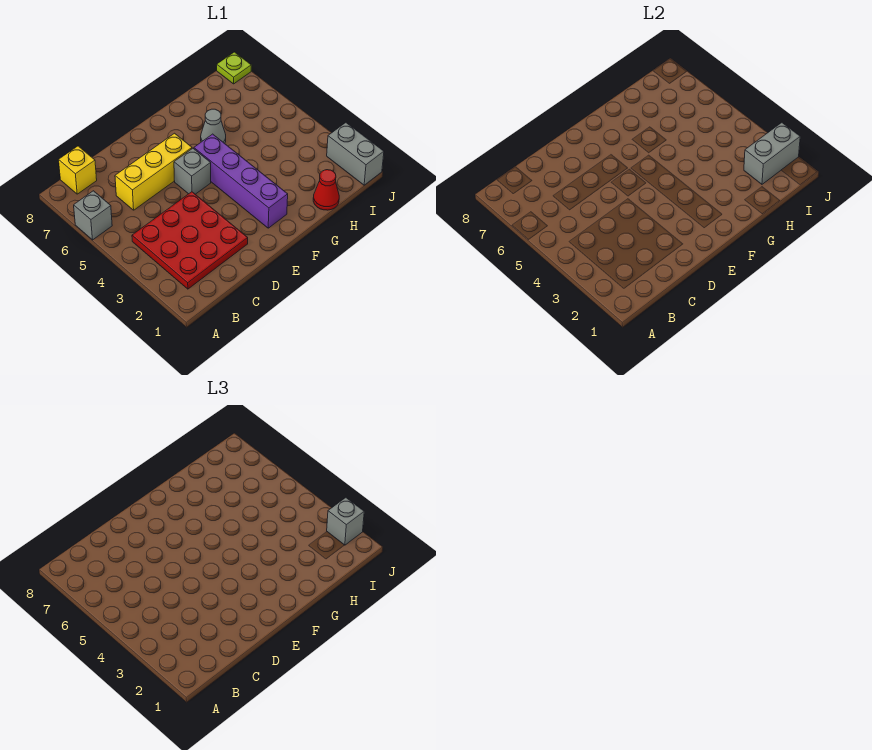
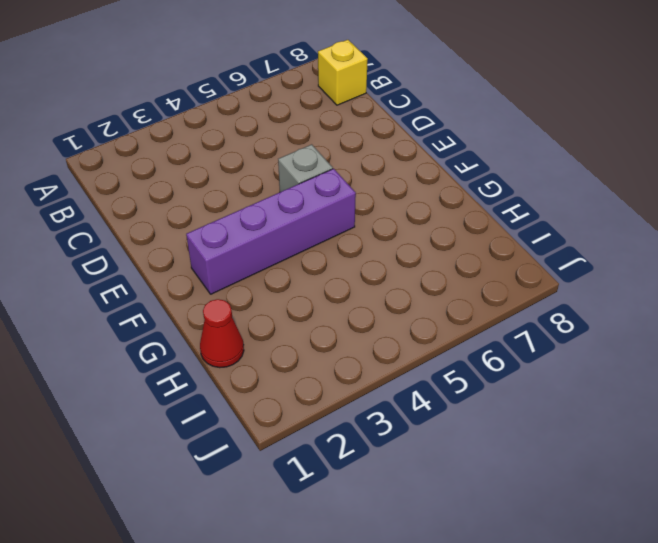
none -> grey 1x1 brick [74,191,112,240]
none -> red 3x3 plate [132,192,248,289]
none -> yellow 1x3 brick [115,133,192,210]

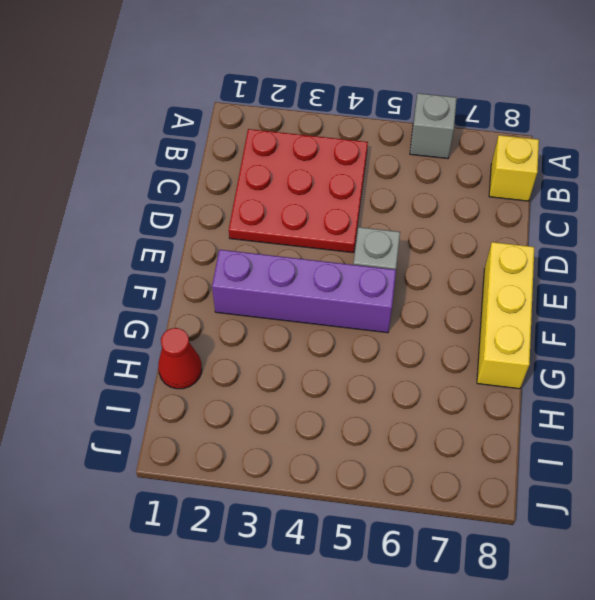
yellow 1x3 brick [477,242,534,389] -> yellow 1x3 brick moved to [115,133,192,210]
none -> grey 1x1 cone [201,109,226,143]
none -> grey 1x2 brick [327,123,384,185]
none -> lime 1x1 plate [217,52,251,84]

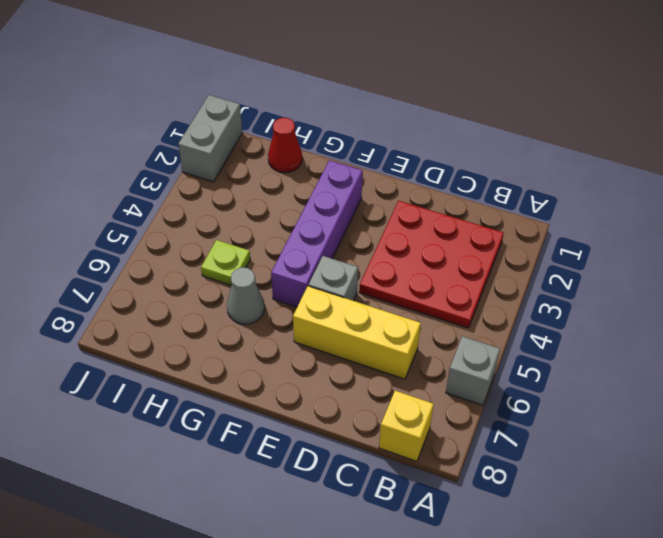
lime 1x1 plate [201,240,250,285] -> lime 1x1 plate moved to [217,52,251,84]
none -> grey 1x2 brick [744,123,800,184]
none -> grey 1x1 brick [327,498,364,545]

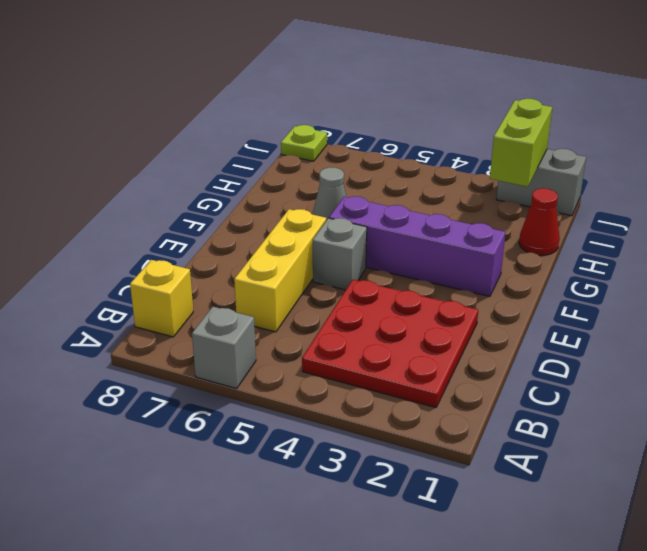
lime 1x2 brick [490,99,552,187] -> grey 1x2 brick [744,123,800,184]
none -> grey 1x1 brick [327,498,364,545]

